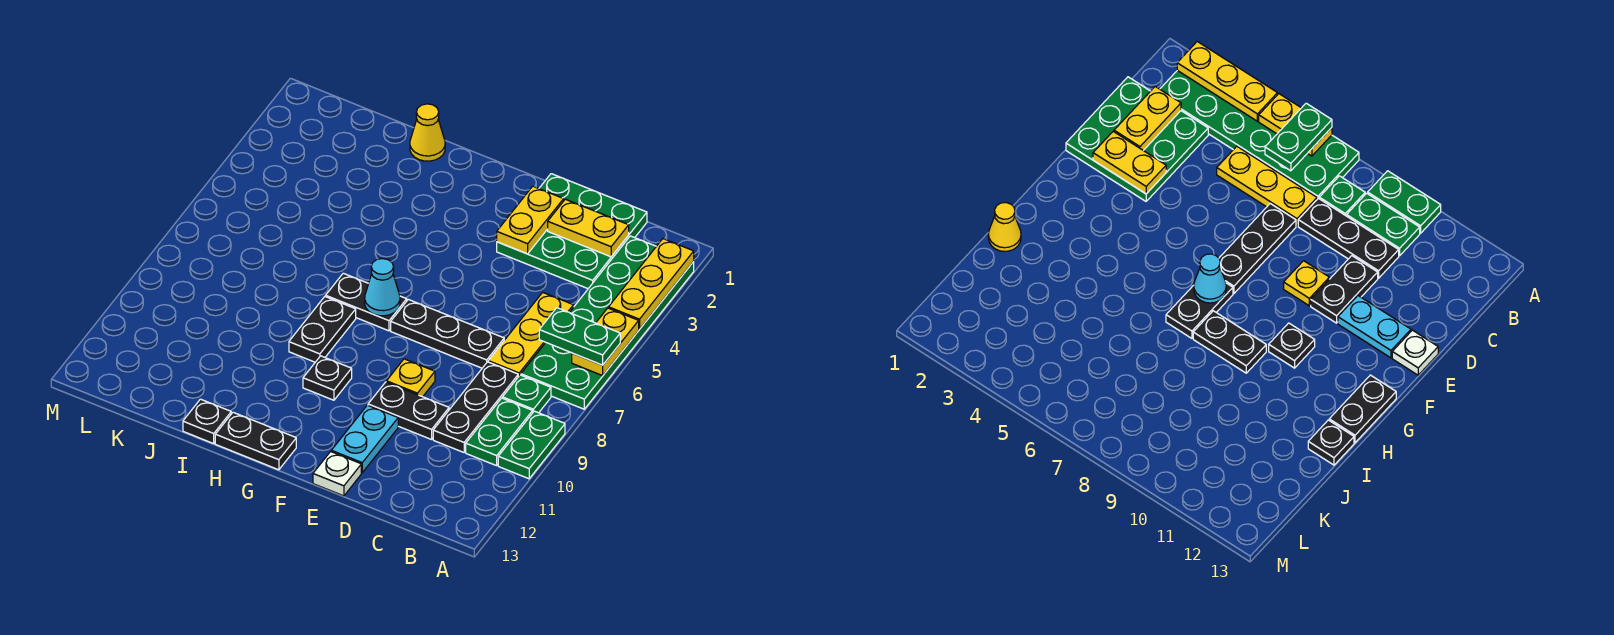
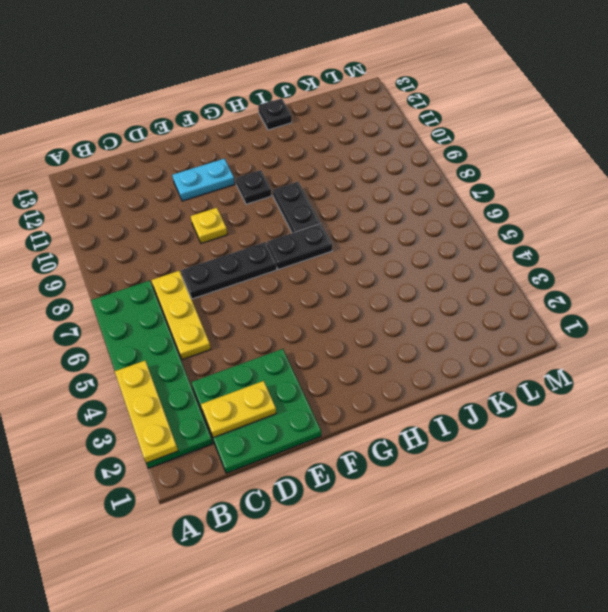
cyan 1x2 plate [172,159,235,201] -> cyan 1x2 plate turned to [331,405,398,473]
none -> green 1x2 plate [498,411,565,479]
none -> green 1x1 plate [502,375,551,413]
none -> green 1x2 plate [466,398,533,466]

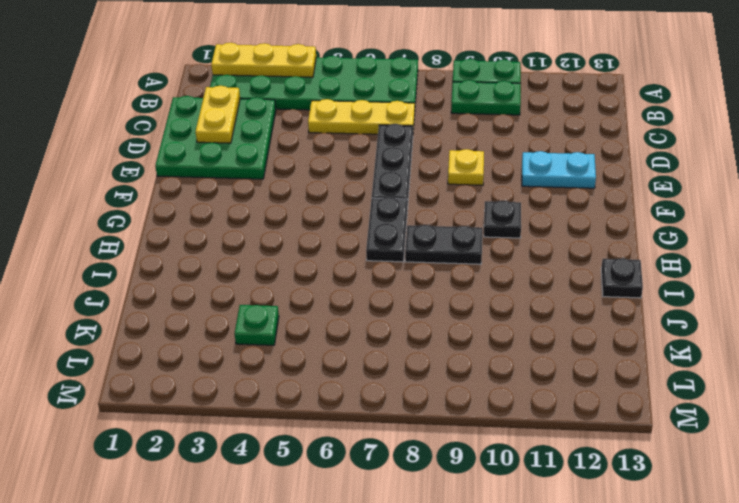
green 1x1 plate [235,305,279,345] -> green 1x1 plate moved to [502,375,551,413]
none -> black 1x3 plate [433,362,518,452]
none -> black 1x2 plate [368,382,449,440]
none -> white 1x1 plate [313,452,361,496]

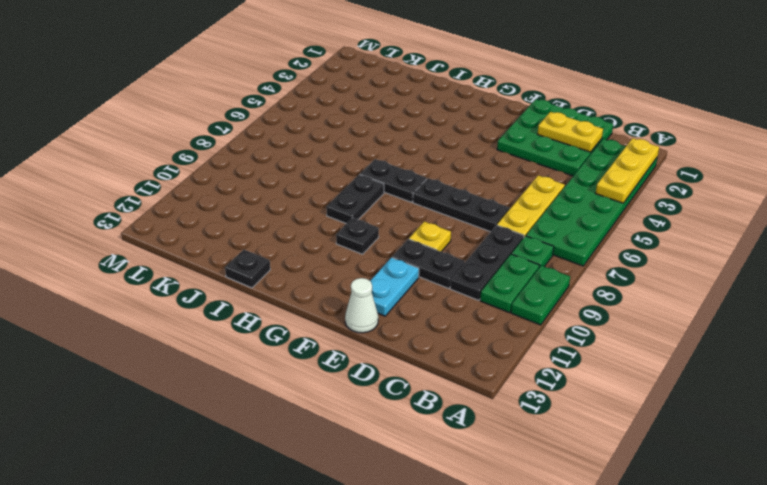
white 1x1 cone [345,278,378,333] -> white 1x1 plate [313,452,361,496]
none -> black 1x2 plate [215,412,296,470]
none -> yellow 1x1 cone [410,104,445,161]
none -> yellow 1x2 plate [572,308,639,376]

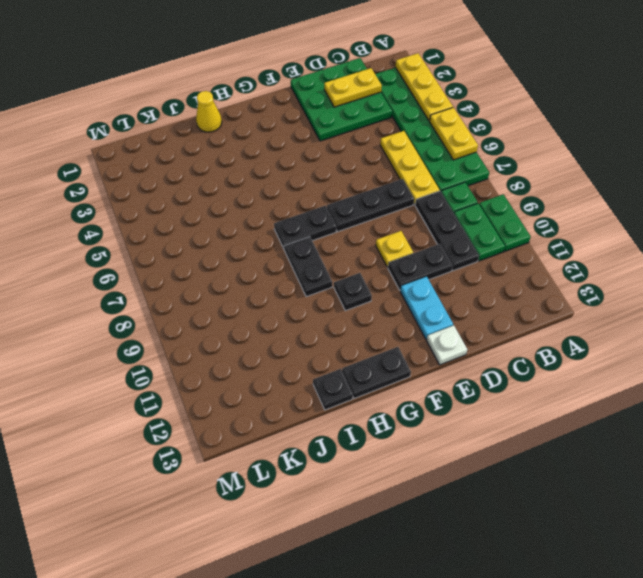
none -> yellow 1x2 plate [497,186,564,254]
none -> cyan 1x1 cone [365,259,400,316]
none -> green 1x2 plate [539,308,620,365]

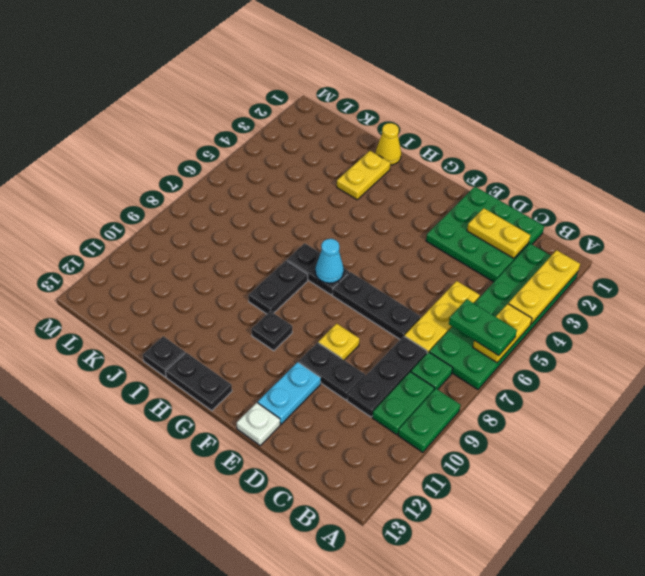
yellow 1x2 plate [337,151,390,200] -> yellow 1x2 plate moved to [497,186,564,254]

